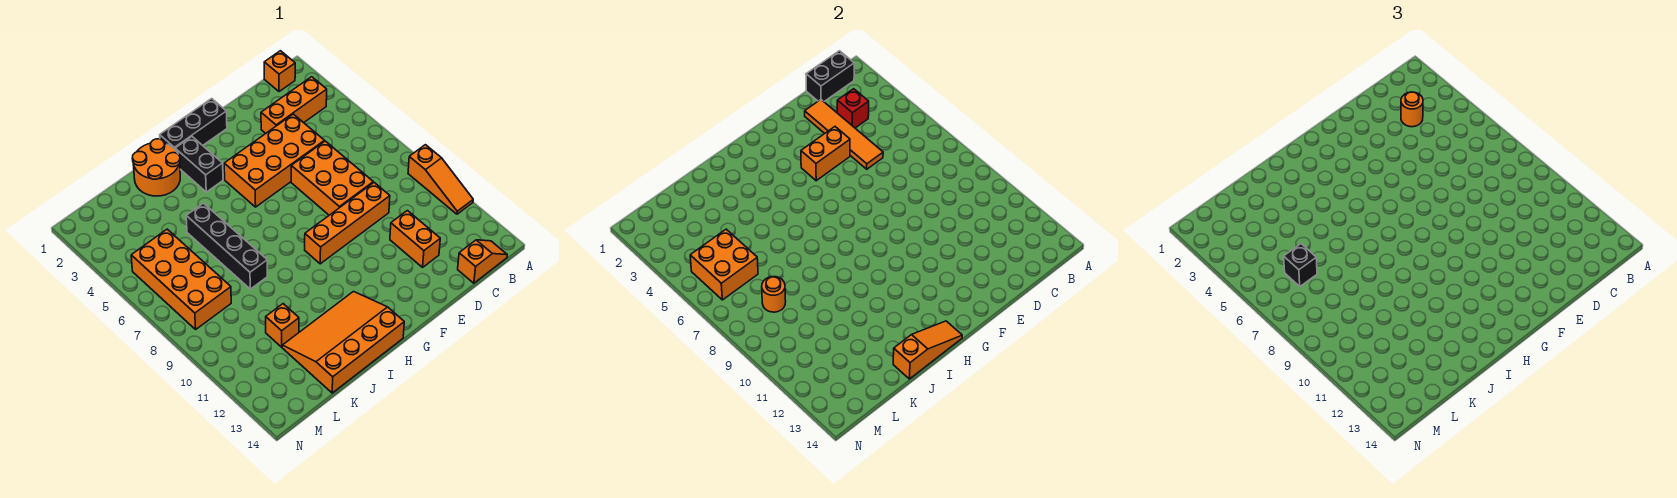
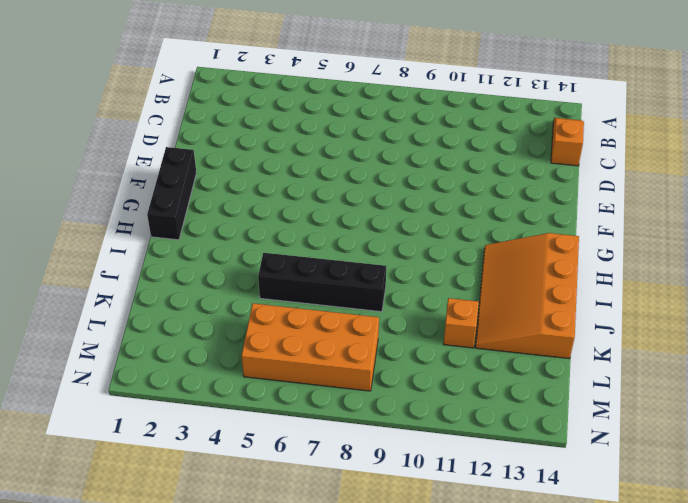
none -> orange 1x3 slope [408,145,473,214]
none -> orange 1x1 brick [264,51,295,92]
none -> orange 1x3 brick [261,77,327,133]

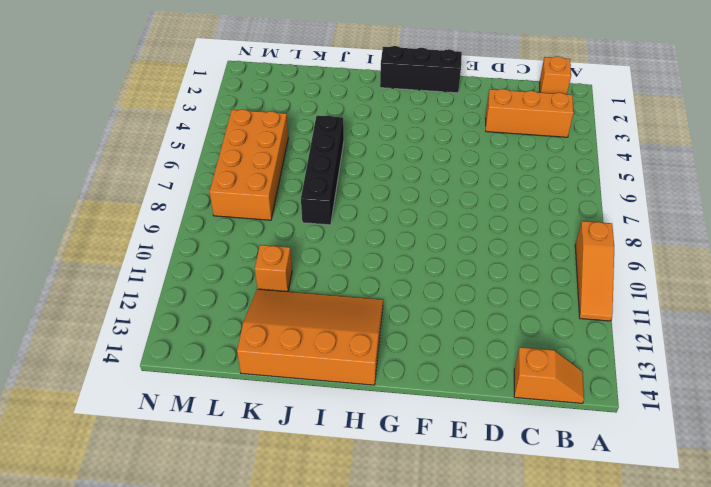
none -> orange 2x4 brick [224,114,324,207]
none -> orange 2x3 brick [291,141,373,215]
none -> orange 1x4 brick [305,183,390,264]

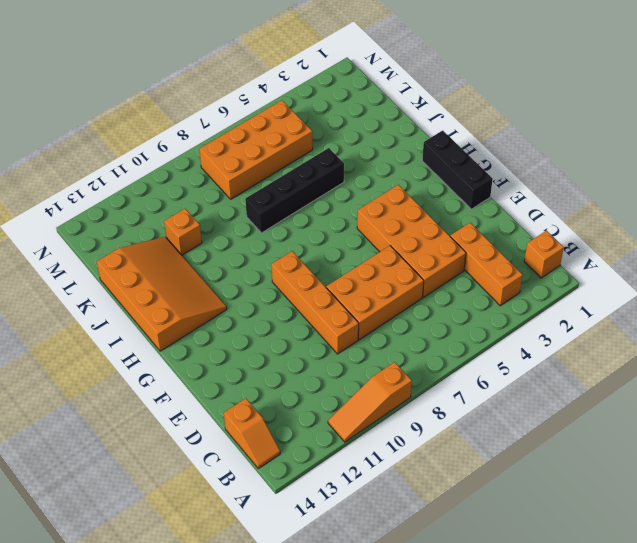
none -> orange 1x2 brick [390,211,440,267]
none -> black 1x2 brick [175,137,223,192]
none -> orange 2x2 round brick [132,139,180,196]

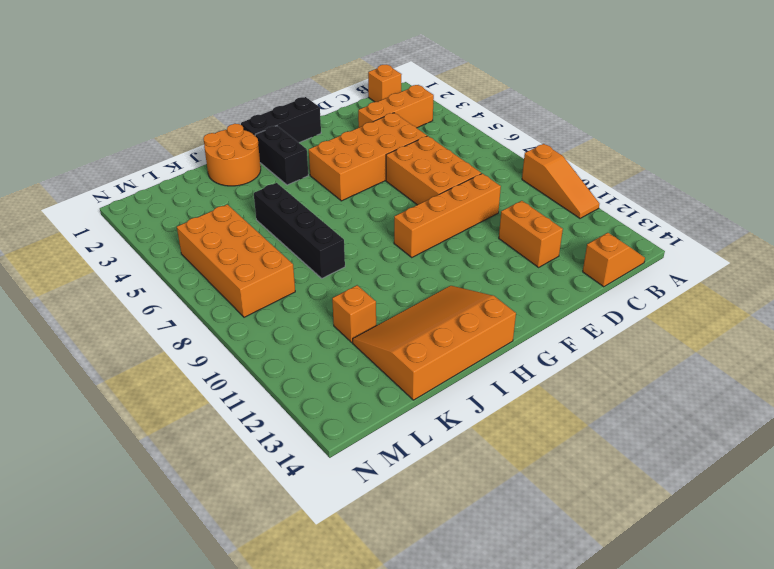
none -> black 1x2 brick [806,51,854,101]
none -> red 1x1 brick [837,89,869,128]
none -> orange 1x4 tile [805,100,883,169]

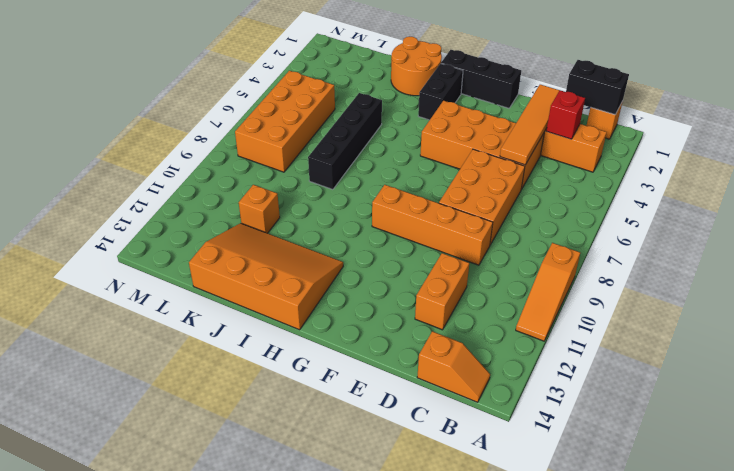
none -> orange 1x2 brick [801,127,850,181]
none -> orange 1x3 slope [893,321,962,379]
none -> orange 2x2 brick [690,229,758,300]

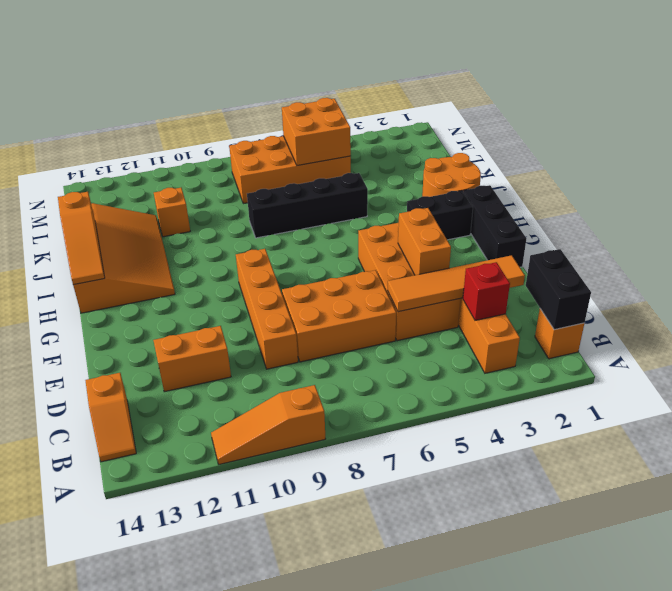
none -> orange 1x1 round brick [762,277,786,312]
none -> orange 1x1 round brick [1401,92,1423,127]
none -> black 1x1 brick [1284,244,1317,286]

